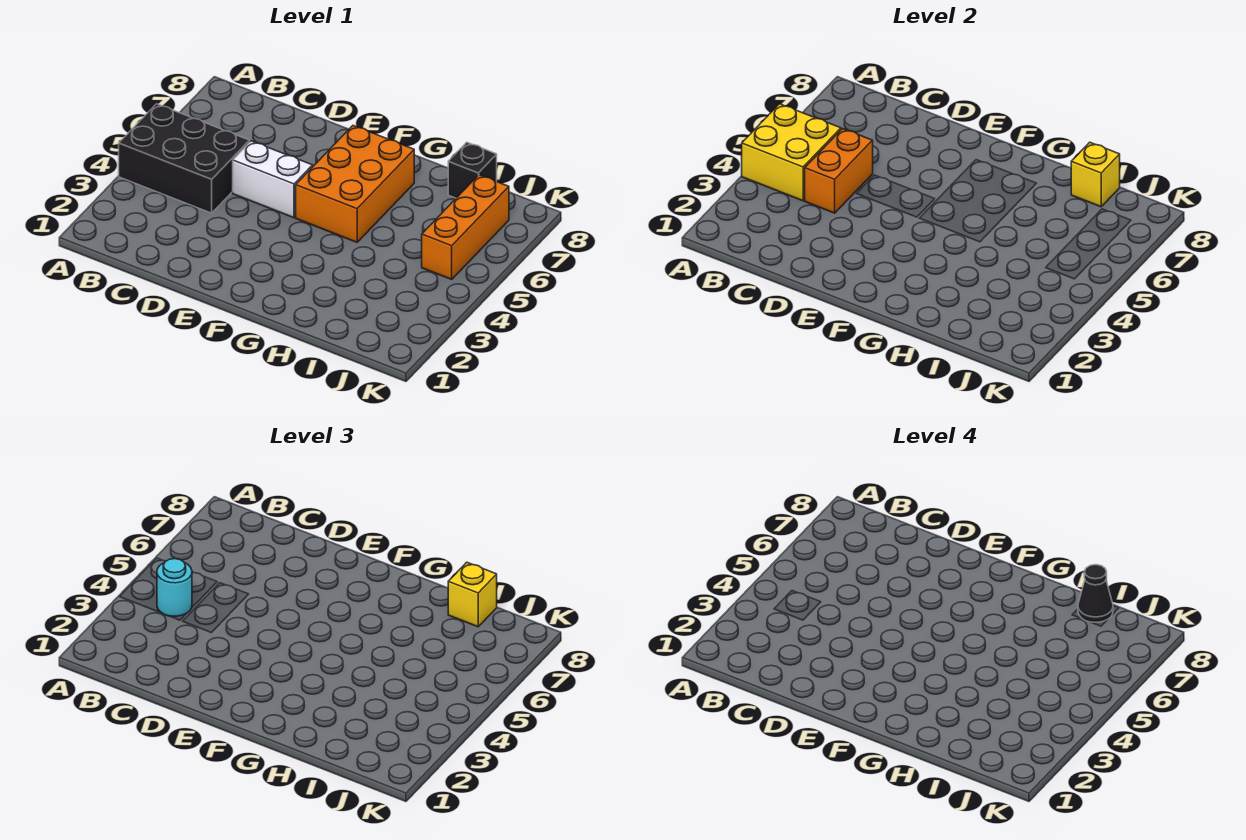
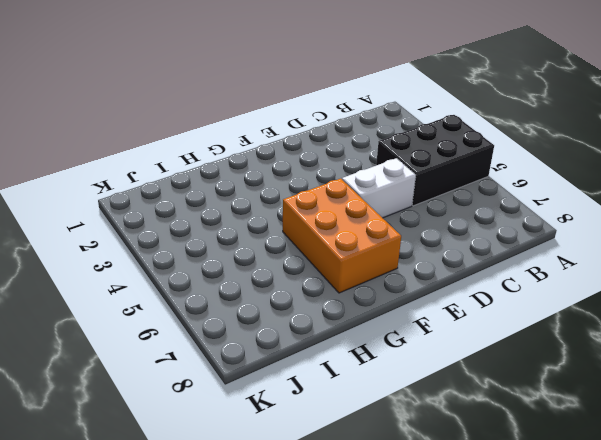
none -> black 1x1 brick [448,142,497,198]
none -> orange 1x3 brick [422,175,509,279]

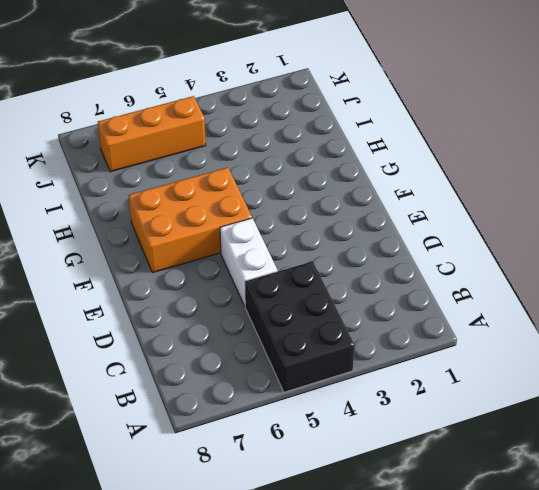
none -> black 1x1 brick [448,142,497,198]
none -> yellow 2x2 brick [742,104,841,201]

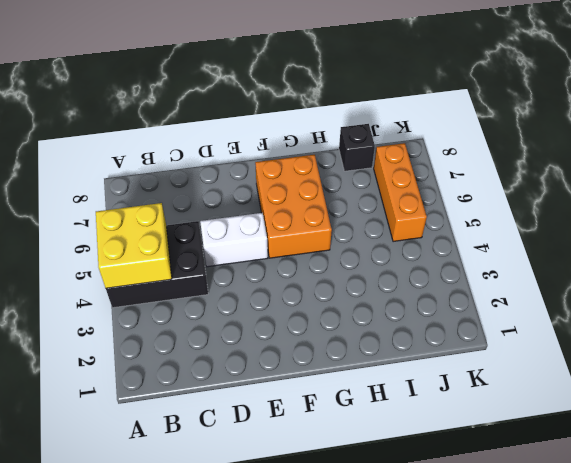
none -> orange 1x2 brick [805,129,873,213]
none -> yellow 1x1 brick [1071,142,1120,207]

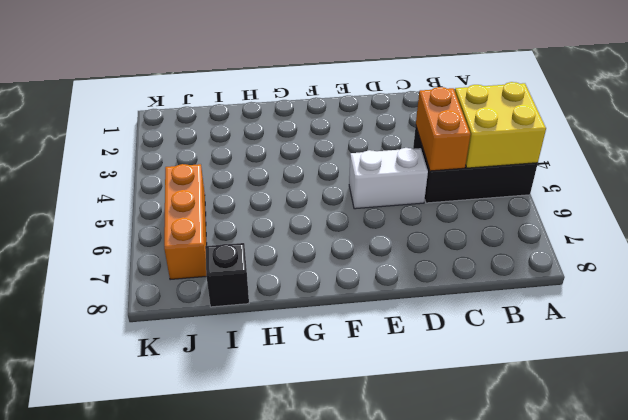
none -> orange 2x3 brick [296,126,414,242]
none -> yellow 1x1 brick [1071,142,1120,207]

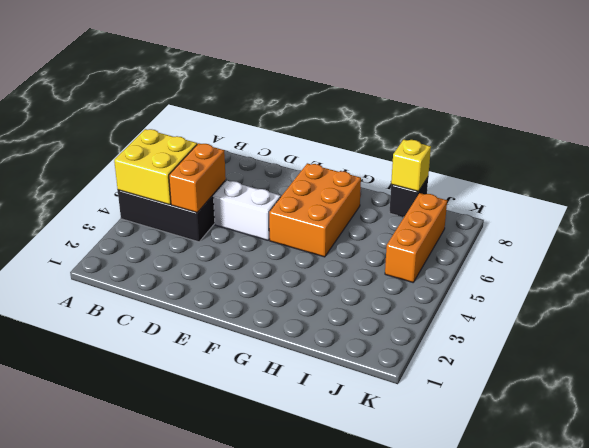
none -> cyan 1x1 round brick [157,559,192,616]
none -> yellow 1x1 brick [448,562,497,627]

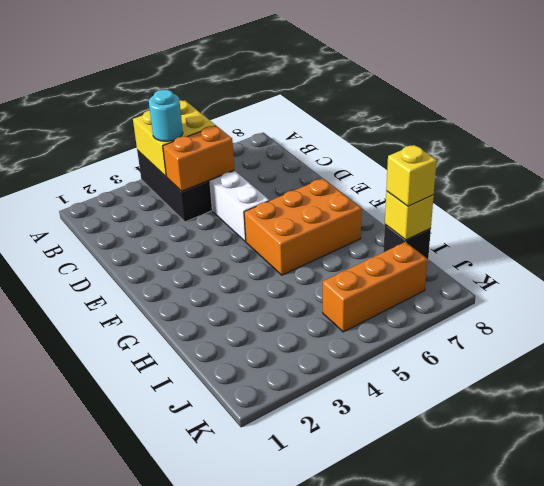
none -> black 1x1 cone [1078,565,1113,622]

